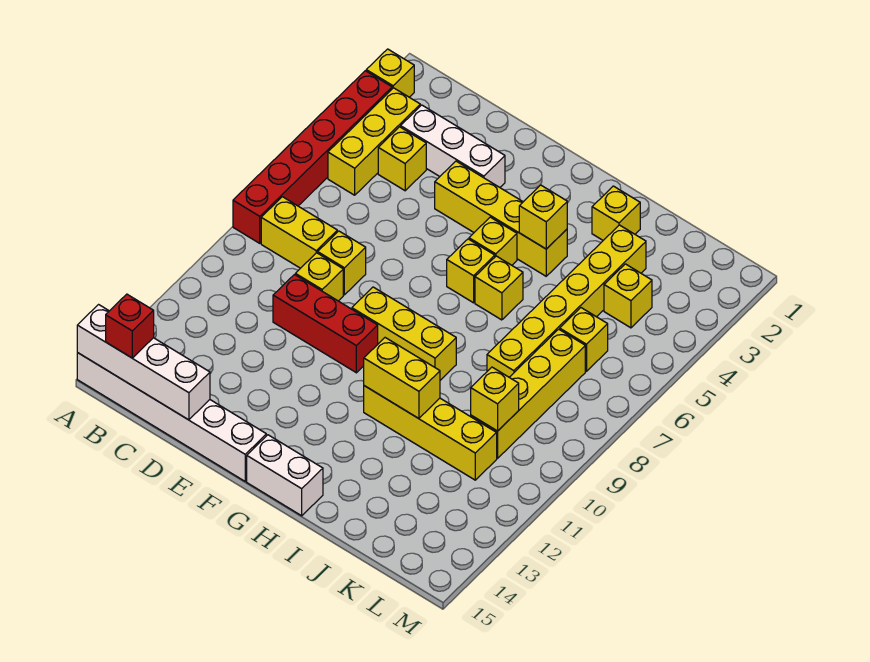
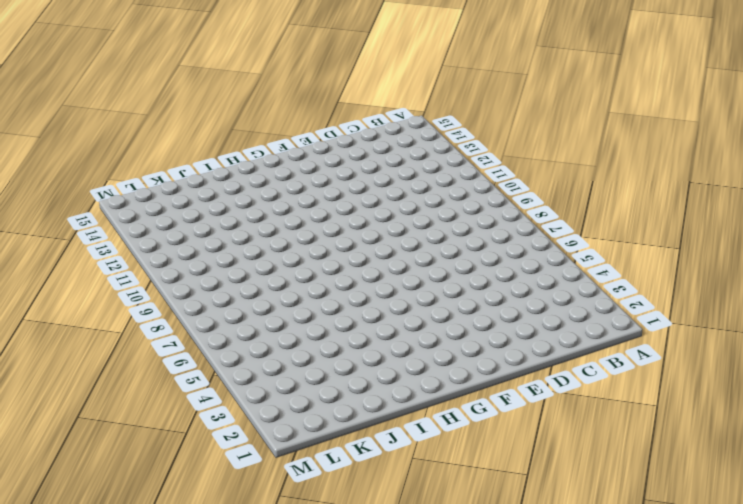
none -> yellow 1x1 brick [366,49,414,97]
none -> red 1x6 brick [233,71,392,243]
none -> white 1x6 brick [77,353,266,481]

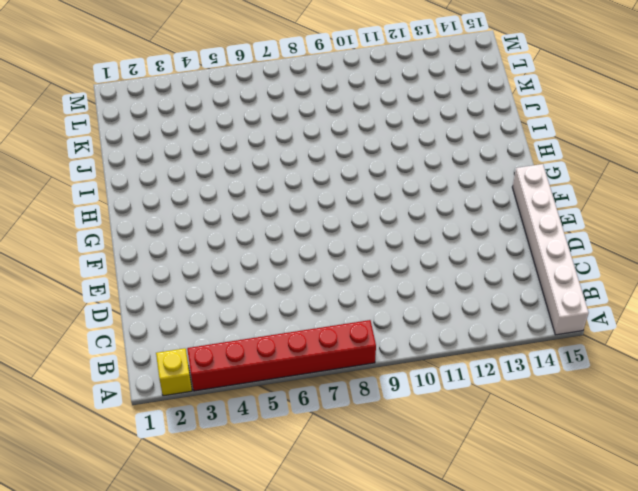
none -> yellow 1x3 brick [328,88,420,195]
none -> yellow 1x2 brick [261,197,337,268]
none -> white 1x3 brick [401,105,505,187]

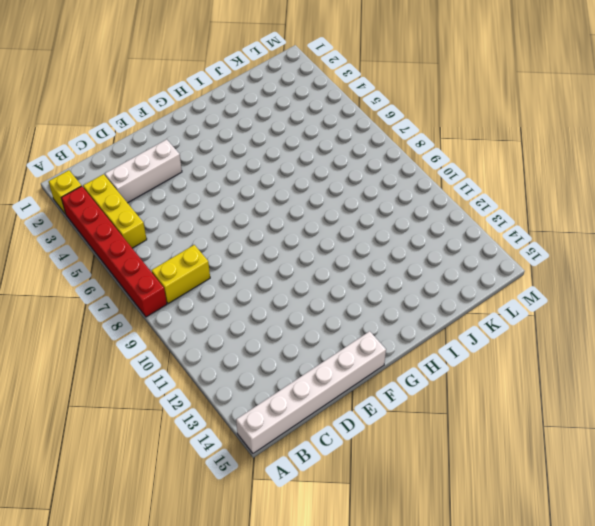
none -> yellow 1x1 brick [378,127,426,191]
none -> yellow 1x1 brick [318,231,366,295]
none -> yellow 1x1 brick [295,253,343,301]

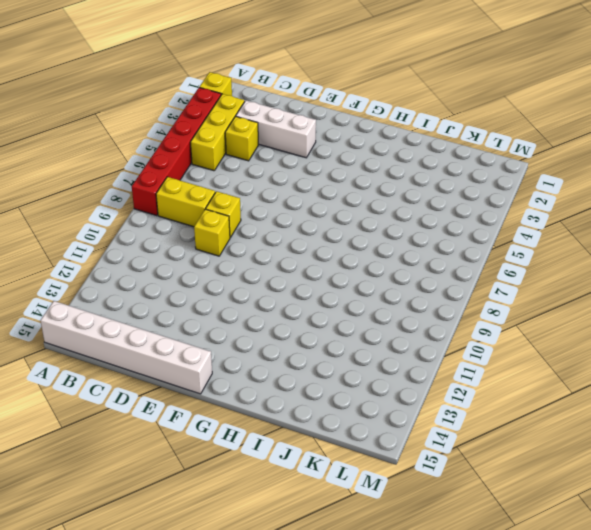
none -> red 1x3 brick [273,275,378,373]
none -> yellow 1x4 brick [435,161,567,276]
none -> yellow 1x3 brick [352,287,456,380]

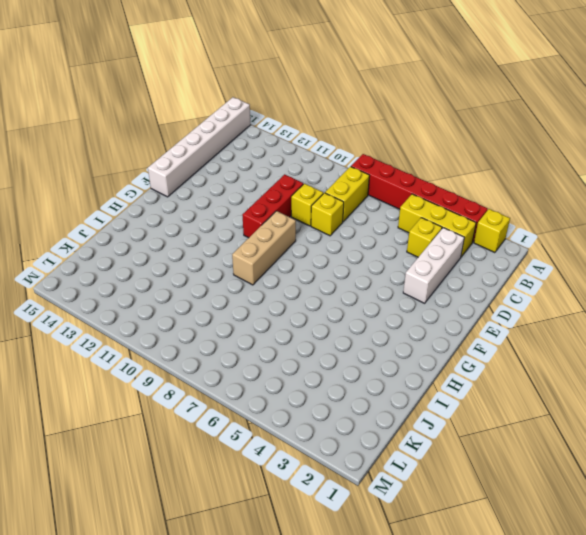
tan 1x3 brick [232,211,296,285] -> yellow 1x3 brick [352,287,456,380]
none -> yellow 1x4 brick [435,161,567,276]
none -> yellow 1x1 brick [469,217,517,265]
none -> yellow 1x1 brick [447,239,495,303]

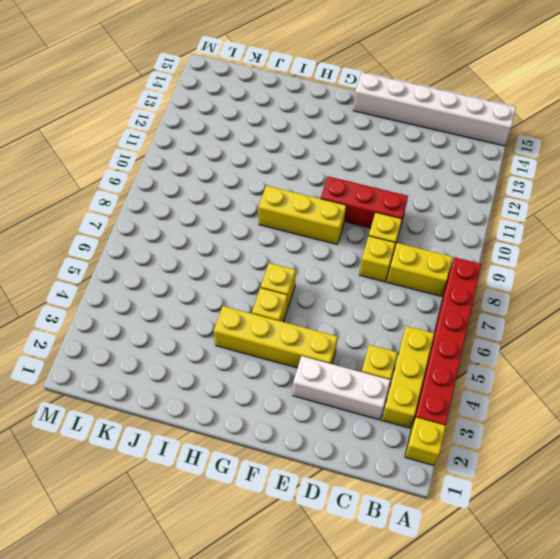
none -> white 1x2 brick [247,435,323,516]
none -> yellow 1x1 brick [475,256,523,320]
none -> yellow 1x4 brick [364,386,497,480]

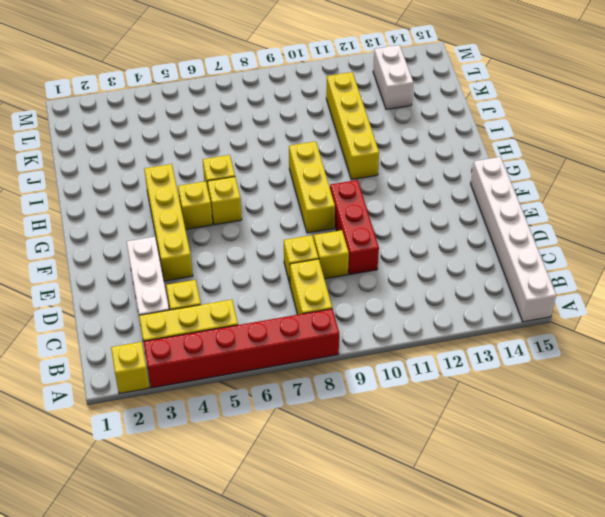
white 1x2 brick [373,45,413,110] -> white 1x2 brick moved to [247,435,323,516]
none -> yellow 1x1 brick [592,186,640,240]
none -> yellow 1x6 brick [487,225,646,377]
none -> yellow 1x1 brick [604,264,652,328]

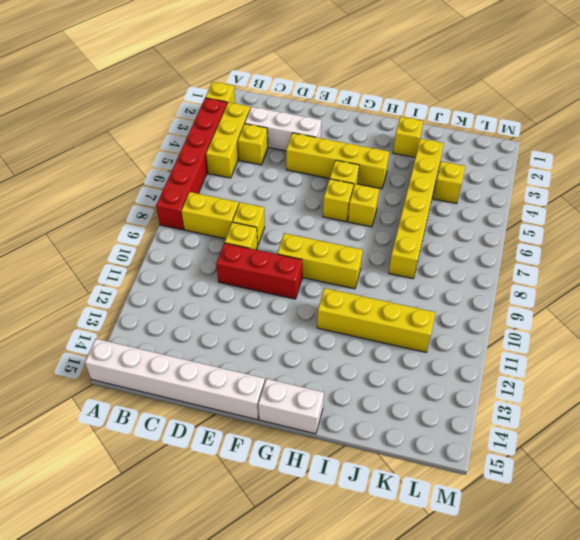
none -> yellow 1x1 brick [560,308,608,371]
none -> yellow 1x4 brick [471,329,585,458]
none -> white 1x4 brick [77,305,210,420]

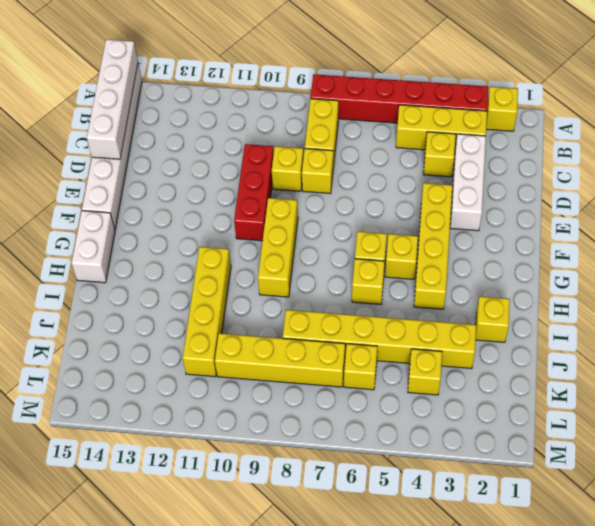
none -> yellow 1x1 brick [519,185,567,249]
none -> yellow 1x2 brick [364,338,440,419]
none -> yellow 1x1 brick [471,367,519,431]

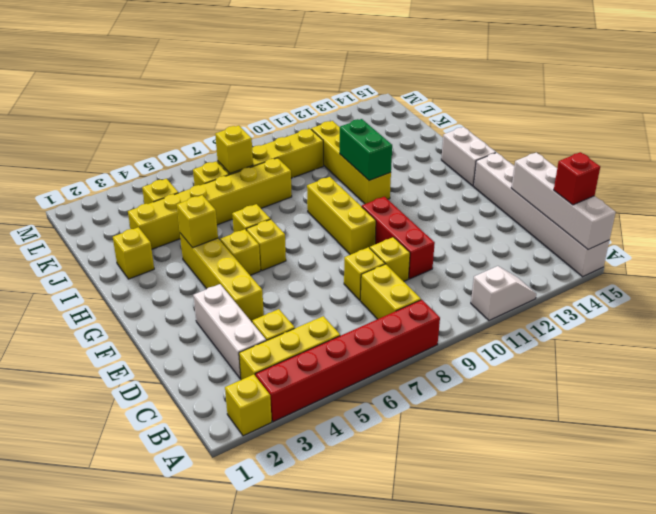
white 1x2 slope [471,266,536,320] -> none
green 1x2 brick [340,119,392,181] -> yellow 1x2 brick [364,338,440,419]
yellow 1x1 brick [215,126,253,174] -> yellow 1x1 brick moved to [471,367,519,431]

